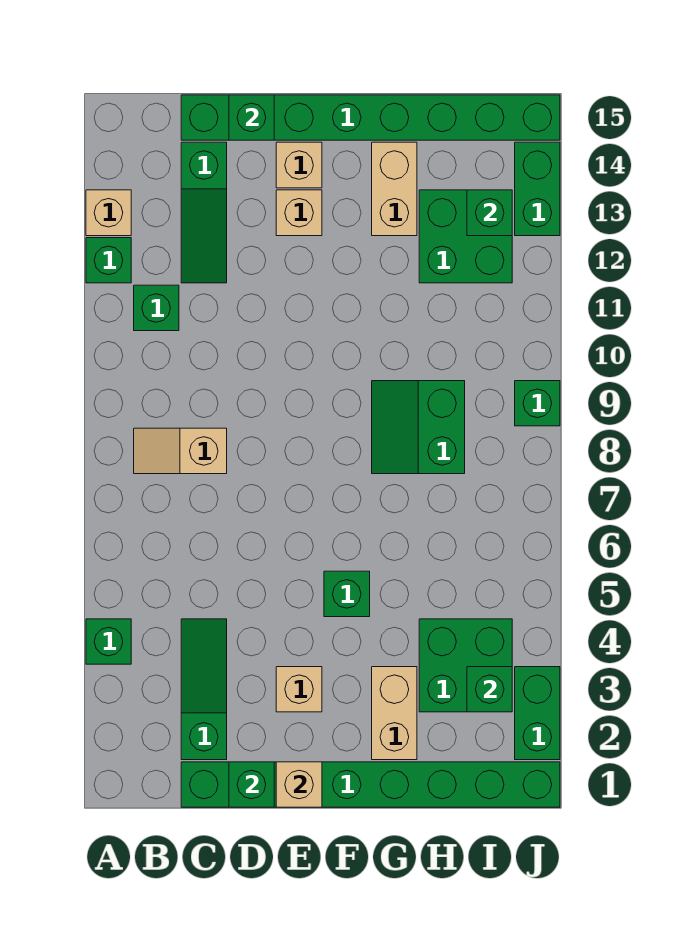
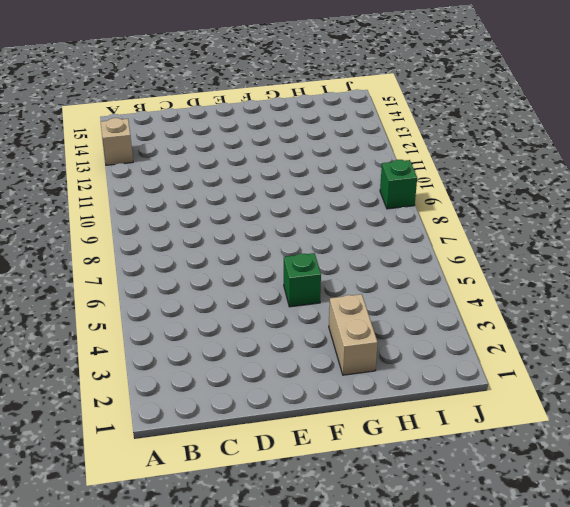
none -> green 1x1 brick [86,619,131,664]
none -> green 1x1 brick [86,238,131,283]
none -> tan 1x2 slope [134,428,227,474]

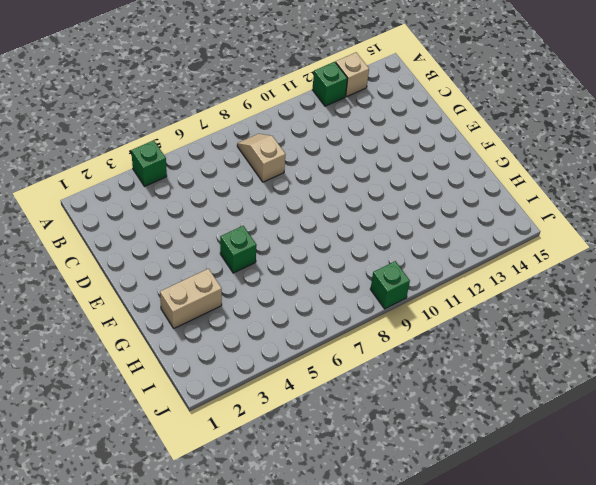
none -> green 1x1 brick [134,285,179,331]
none -> green 1x8 brick [181,762,560,807]
none -> green 1x3 slope [181,619,227,760]

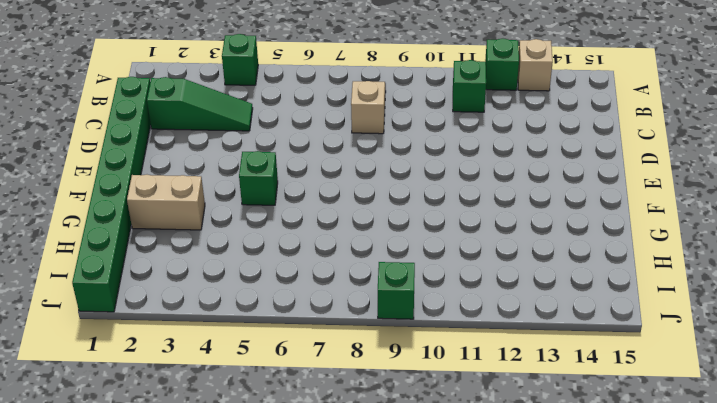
none -> green 1x3 slope [181,142,227,283]
none -> green 1x8 brick [181,95,560,140]
none -> tan 1x1 brick [276,667,322,712]

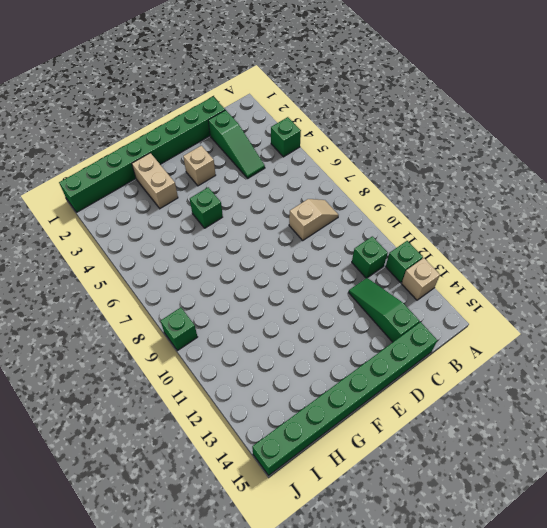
none -> tan 1x1 brick [276,190,322,236]
none -> tan 1x1 brick [276,142,322,188]
none -> green 2x2 slope [372,381,465,474]

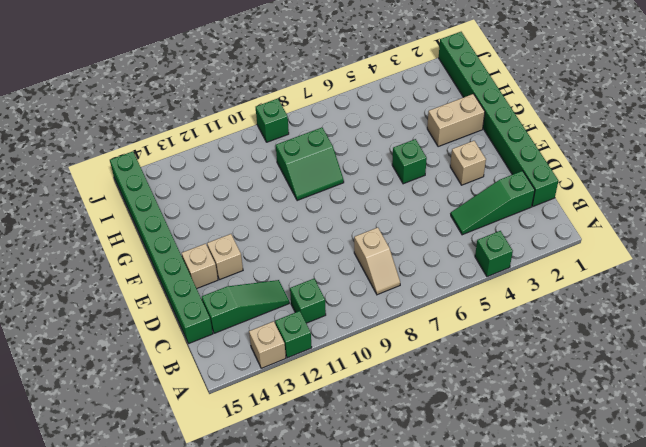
none -> tan 1x2 brick [372,142,417,236]
none -> green 2x2 brick [419,619,512,712]
none -> green 2x2 brick [419,190,512,283]

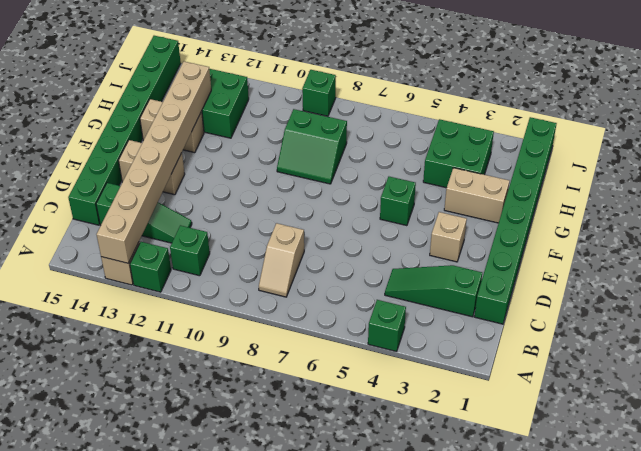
tan 1x8 brick [97,62,211,263] -> none
none -> green 1x2 brick [515,667,560,760]
none -> green 1x2 brick [515,142,560,236]
none -> green 1x1 brick [229,762,274,807]

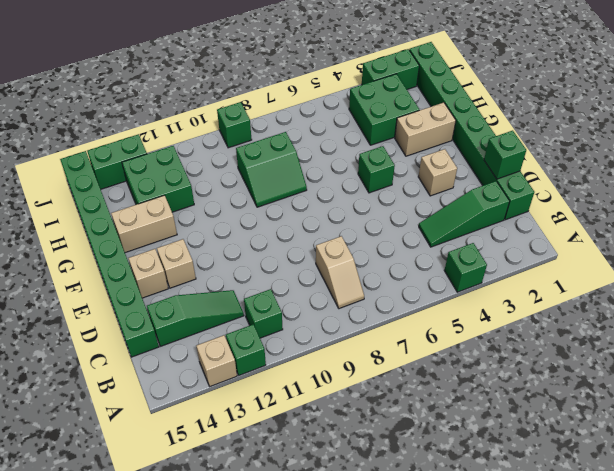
none -> green 1x1 brick [229,95,274,140]
none -> tan 1x1 brick [276,762,322,807]
none -> green 1x1 brick [467,667,512,712]

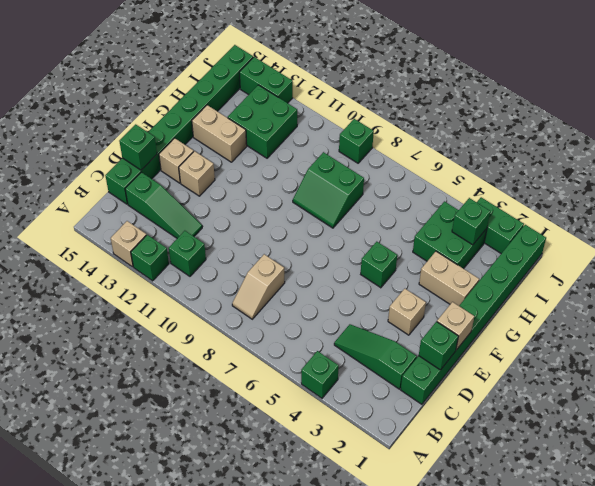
none -> green 1x1 brick [467,190,512,236]

